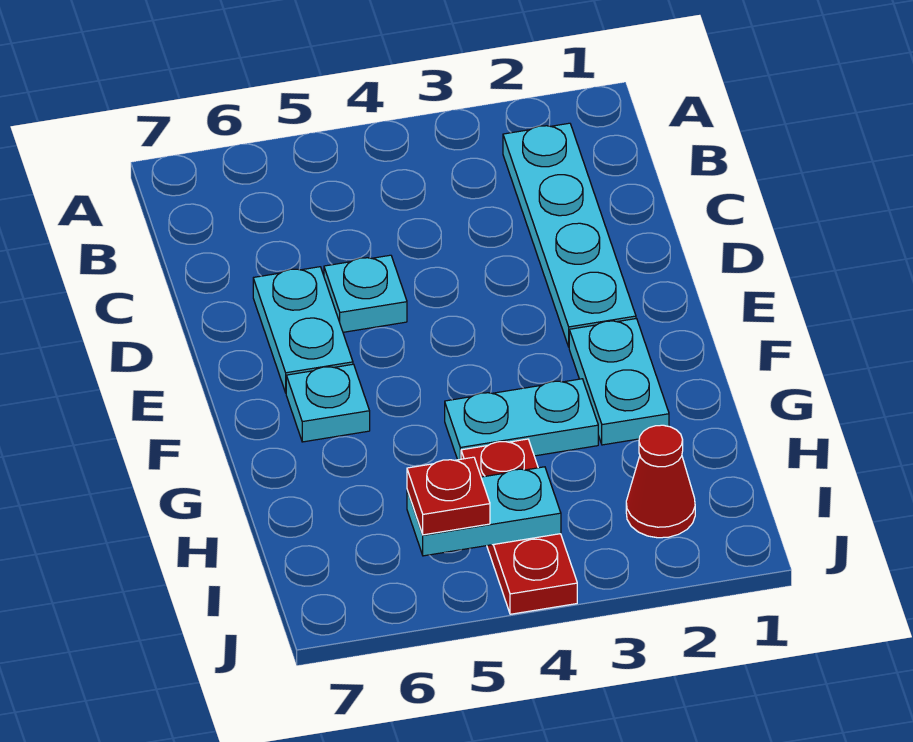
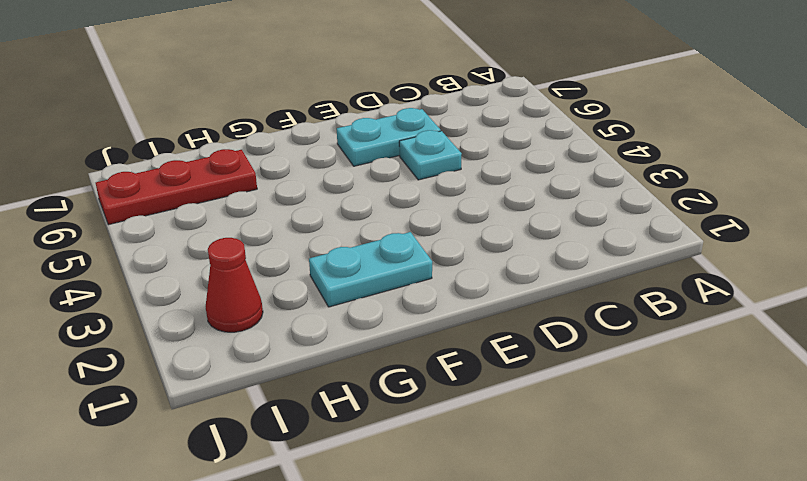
red 1x3 plate [96,149,257,225] -> red 1x3 plate moved to [461,439,577,614]
none -> cyan 1x4 plate [503,123,636,347]
none -> cyan 1x1 plate [286,364,370,442]

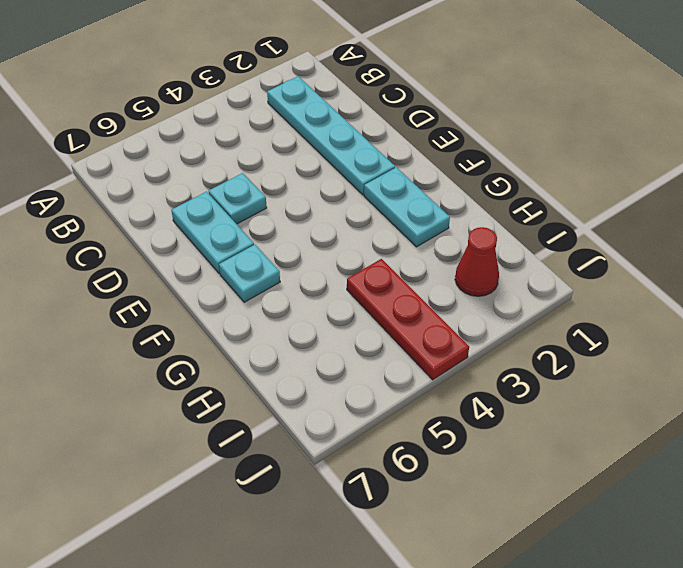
none -> cyan 1x2 plate [445,379,598,460]
none -> cyan 1x2 plate [407,467,561,556]

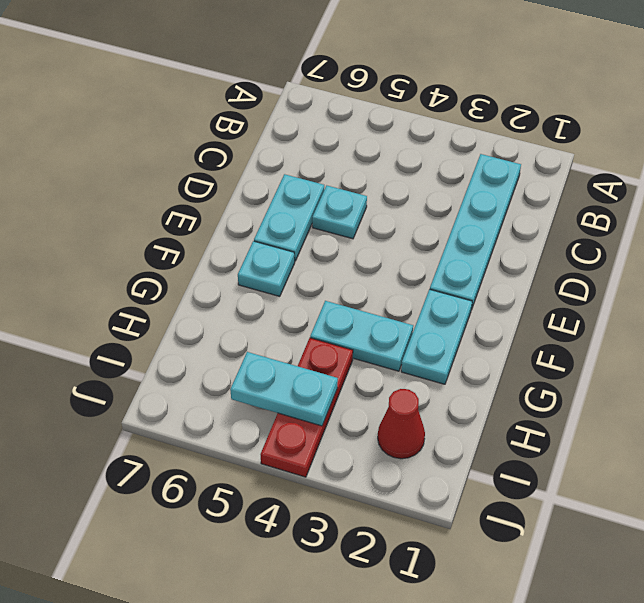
none -> red 1x1 plate [407,457,490,535]

